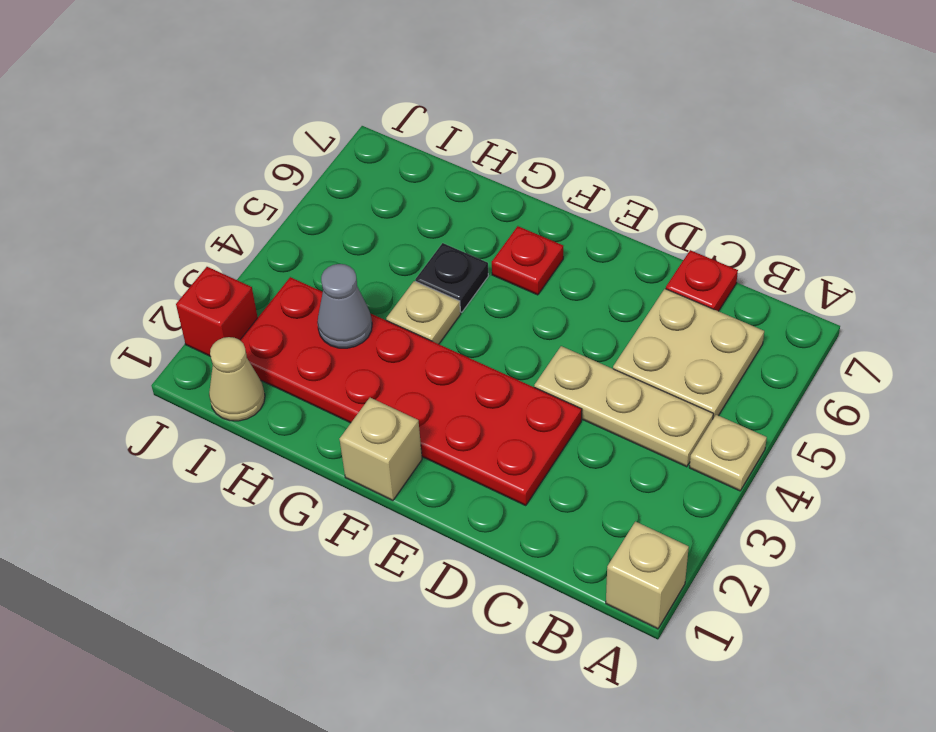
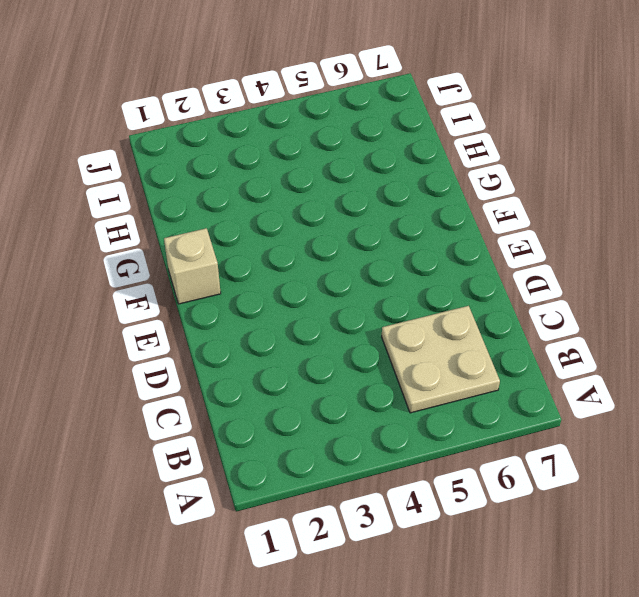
none -> tan 1x1 brick [606,522,689,629]
none -> tan 1x1 plate [689,415,767,491]
none -> tan 1x3 plate [534,346,713,467]

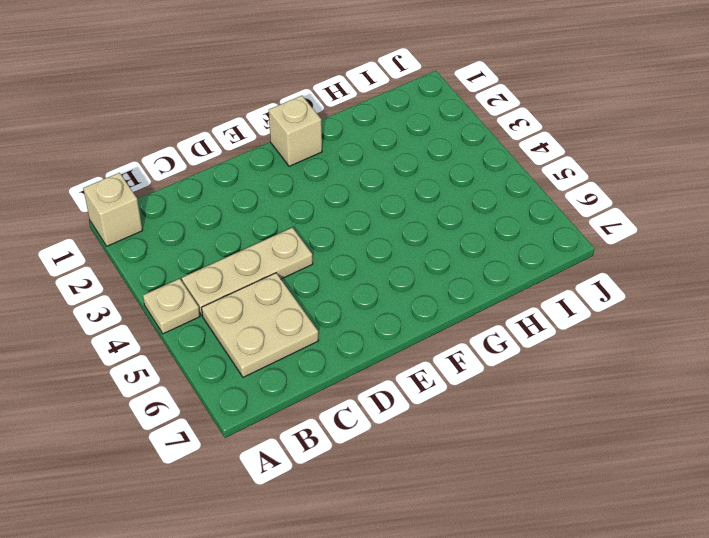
none -> red 1x1 plate [666,250,738,311]
none -> red 2x6 plate [240,277,582,505]
none -> red 1x1 plate [492,226,563,295]

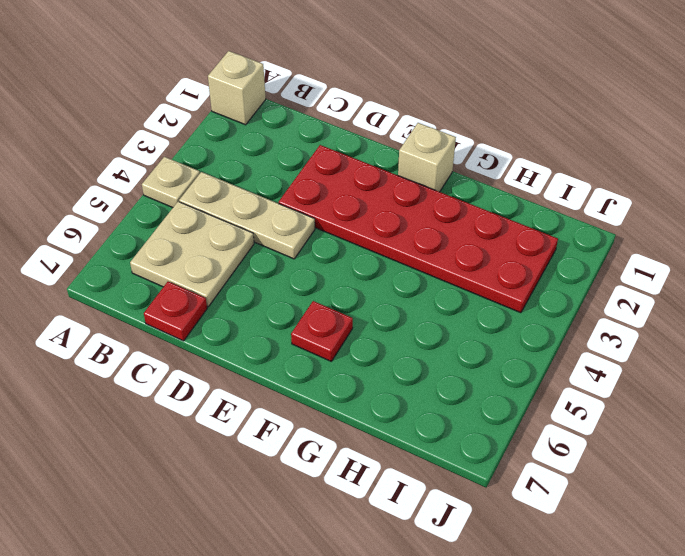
none -> tan 1x1 plate [386,281,461,344]
none -> black 1x1 plate [415,243,488,312]
none -> tan 1x1 cone [209,337,265,421]

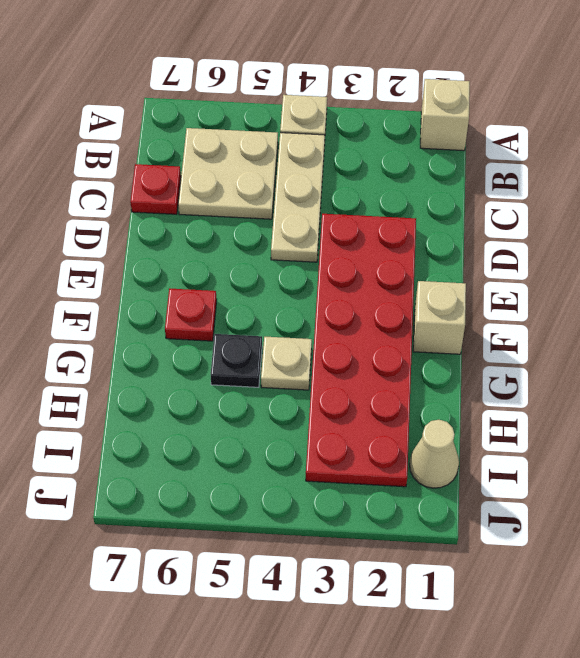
none -> red 1x1 brick [176,267,258,357]
none -> grey 1x1 cone [317,264,372,348]

